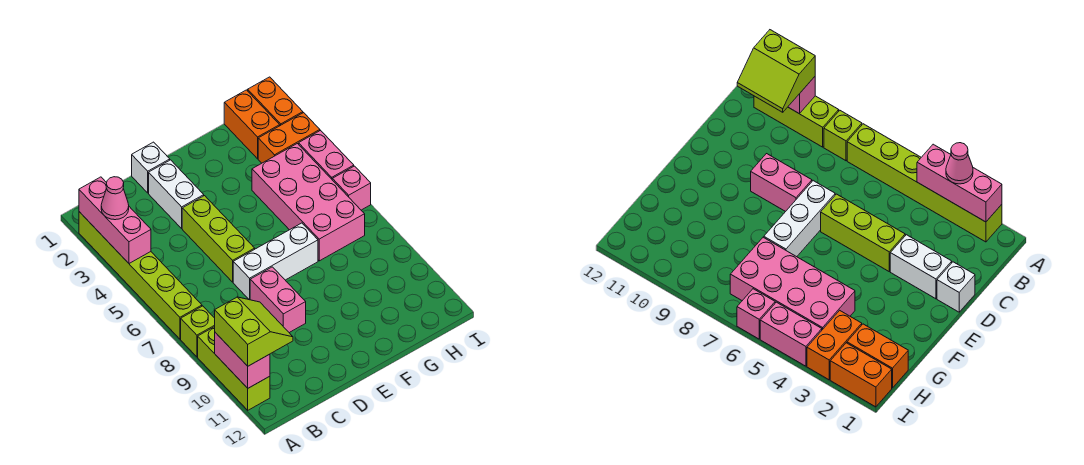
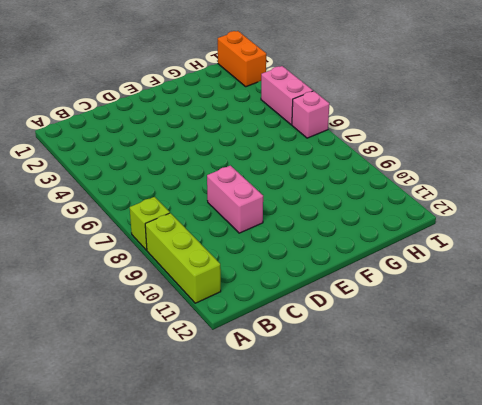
none -> lime 1x6 brick [79,212,202,339]
none -> white 1x1 brick [132,142,170,193]
none -> white 1x2 brick [149,160,204,228]

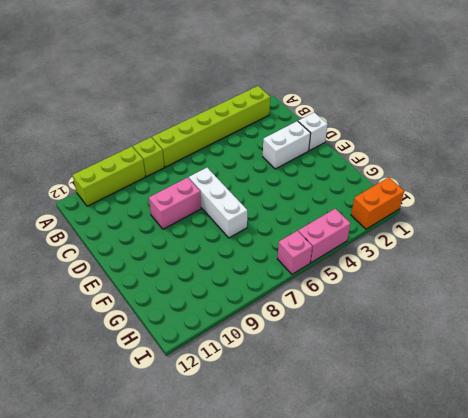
none -> lime 1x3 brick [182,196,255,282]
none -> pink 2x4 brick [252,144,365,261]
none -> orange 1x2 brick [224,90,280,159]

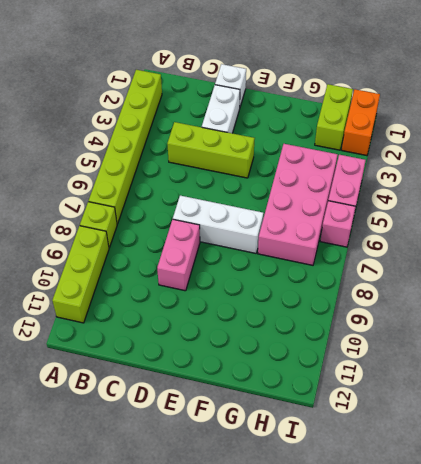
lime 1x3 brick [167,122,255,178] -> lime 1x3 brick turned to [182,196,255,282]
lime 1x2 brick [315,84,353,150] -> orange 1x2 brick [224,90,280,159]
none -> orange 1x2 brick [258,113,320,163]
none -> pink 1x3 brick [79,177,151,263]
none -> pink 1x2 brick [215,333,270,388]

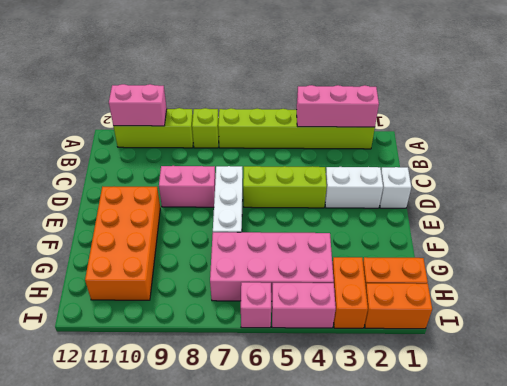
orange 2x4 brick [85,187,160,300] -> none
none -> pink 1x1 cone [101,177,129,220]
none -> lime 2x2 slope [215,297,293,366]

